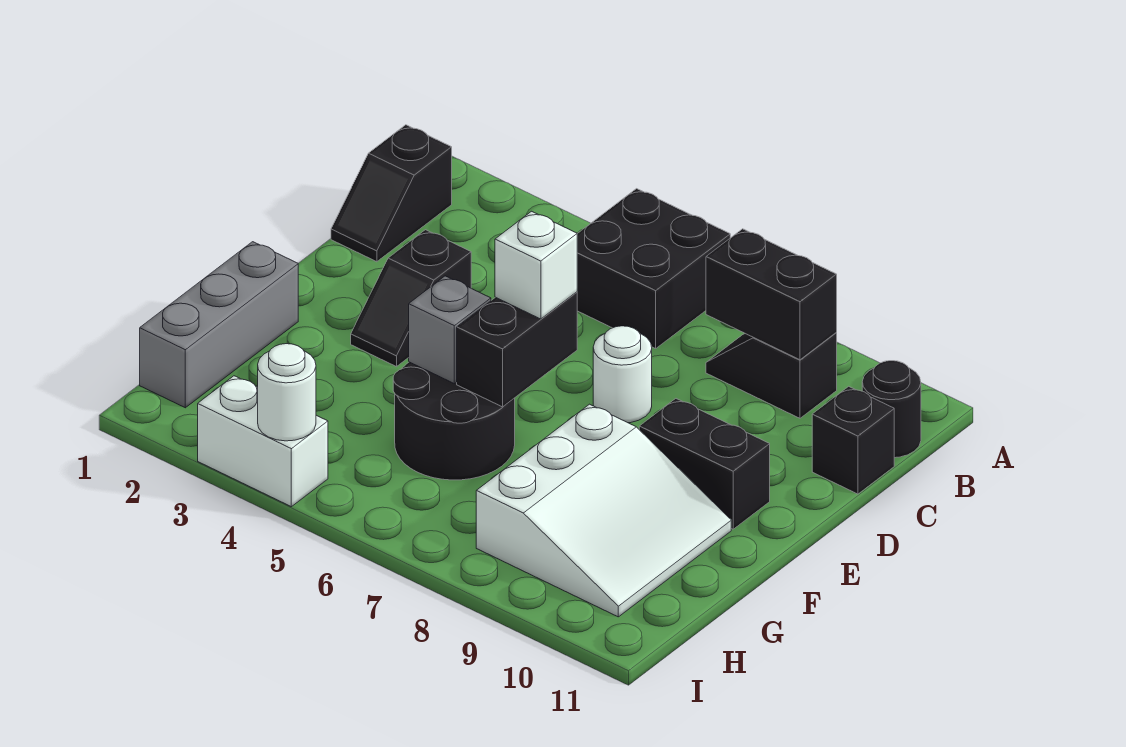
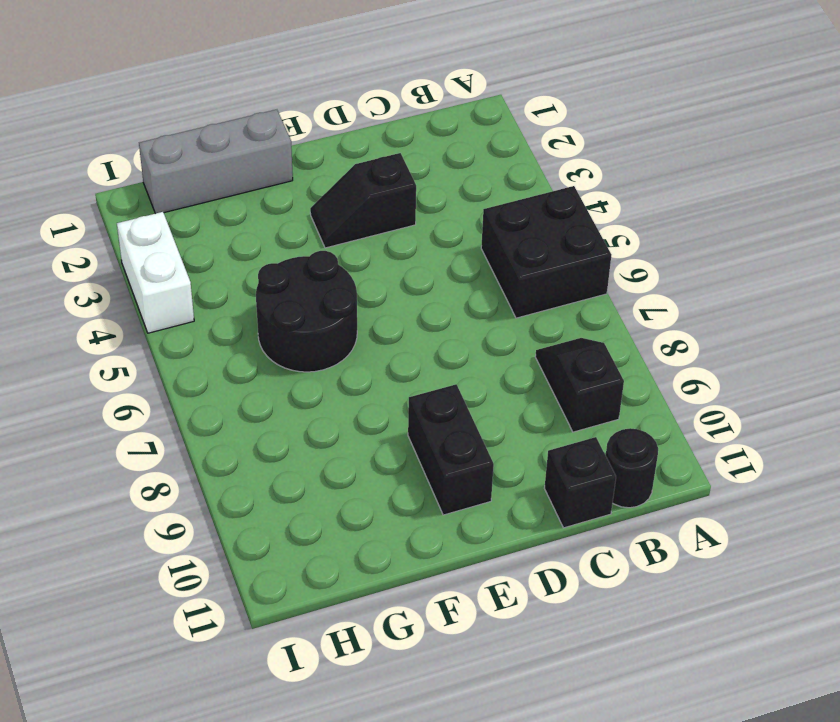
none -> black 1x2 slope [331,125,452,262]
none -> white 1x1 round brick [593,326,652,423]
none -> white 3x3 slope [476,404,731,617]

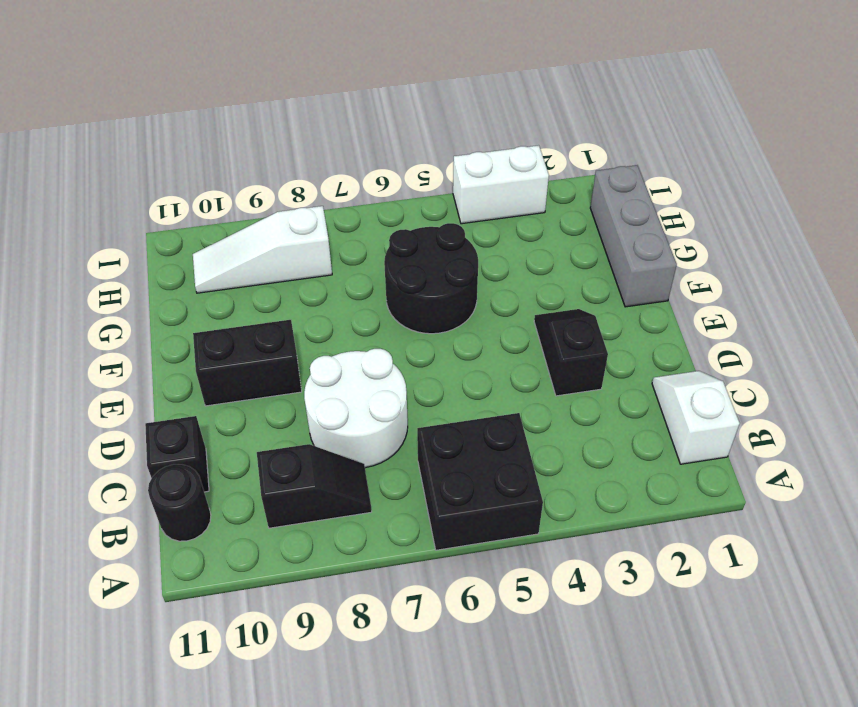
white 1x2 slope [652,371,740,464] -> black 1x2 slope [331,125,452,262]
white 2x2 round brick [304,349,408,468] -> white 1x1 round brick [593,326,652,423]
white 1x3 slope [193,206,332,293] -> white 3x3 slope [476,404,731,617]
none -> black 1x2 brick [706,229,837,360]
none -> black 1x2 brick [457,292,577,407]
none -> grey 1x1 brick [409,276,491,384]

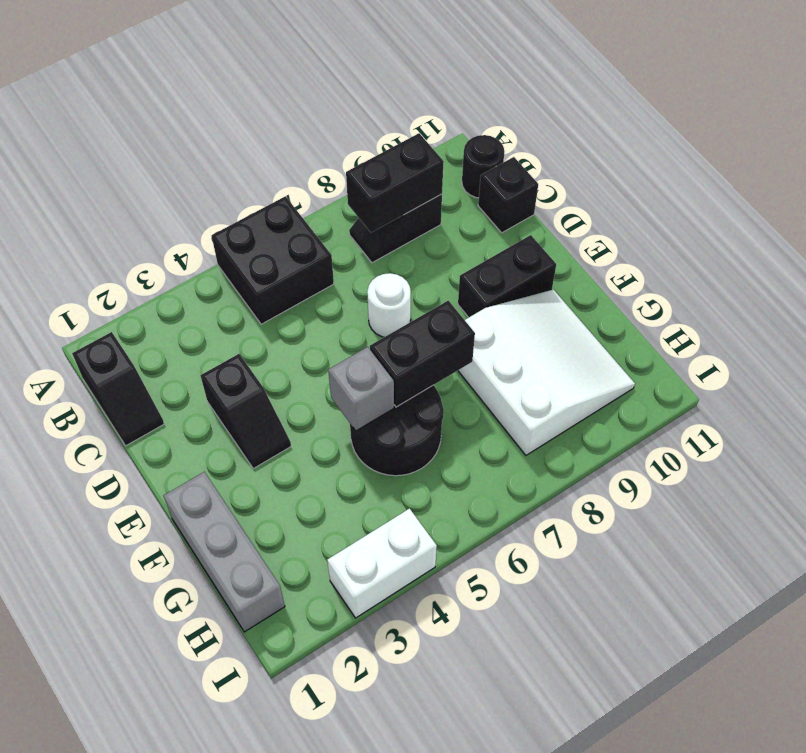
black 1x2 brick [370,301,475,407] -> black 1x2 brick turned to [457,292,577,407]
none -> white 1x1 round brick [258,344,316,441]
none -> white 1x1 brick [495,211,577,319]

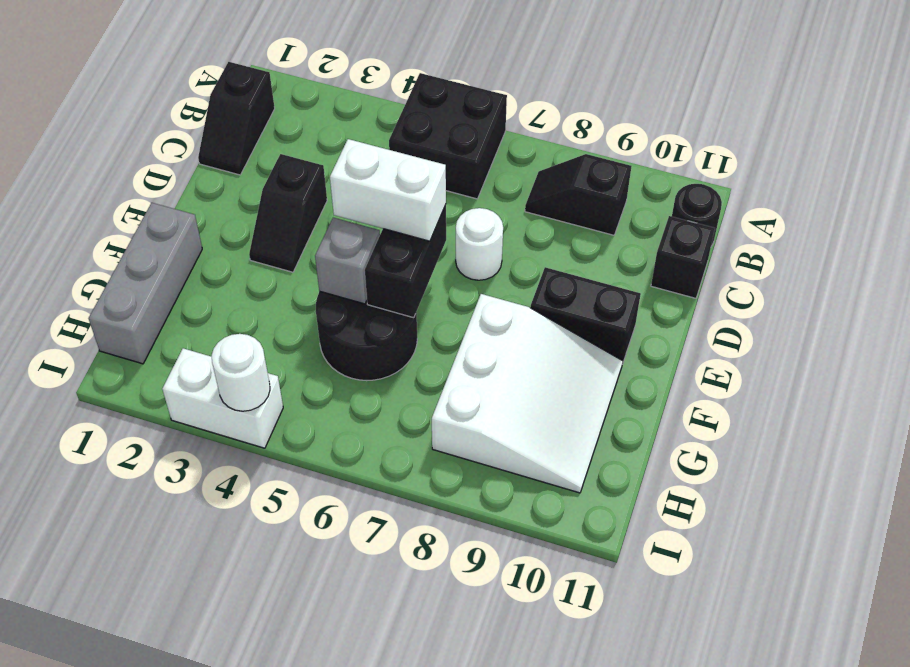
white 1x2 brick [330,139,446,241] -> white 1x1 brick [495,211,577,319]
none -> black 1x2 brick [706,229,837,360]

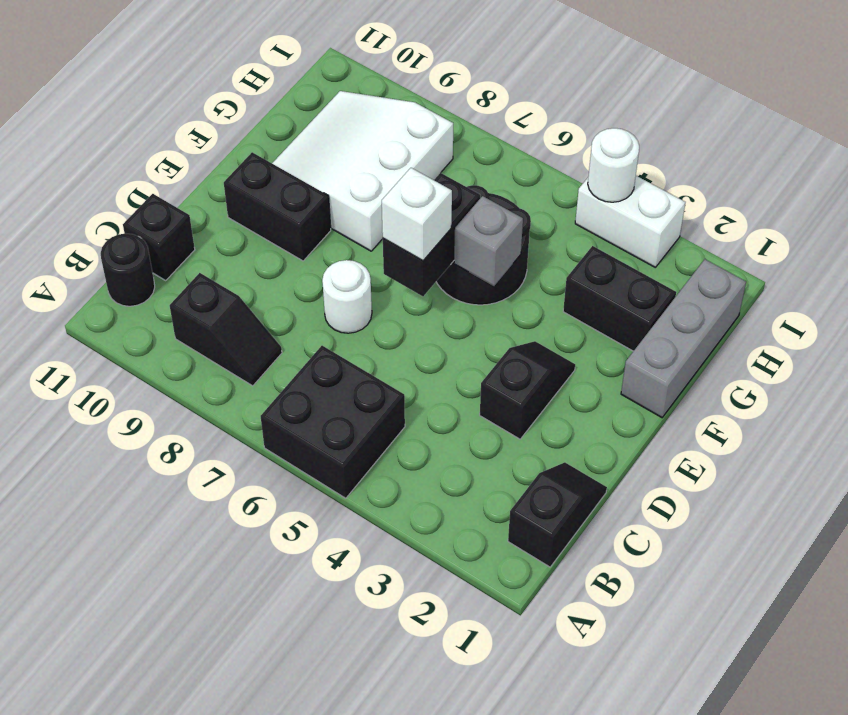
black 1x2 brick [563,246,676,351] -> black 1x2 brick moved to [706,229,837,360]

